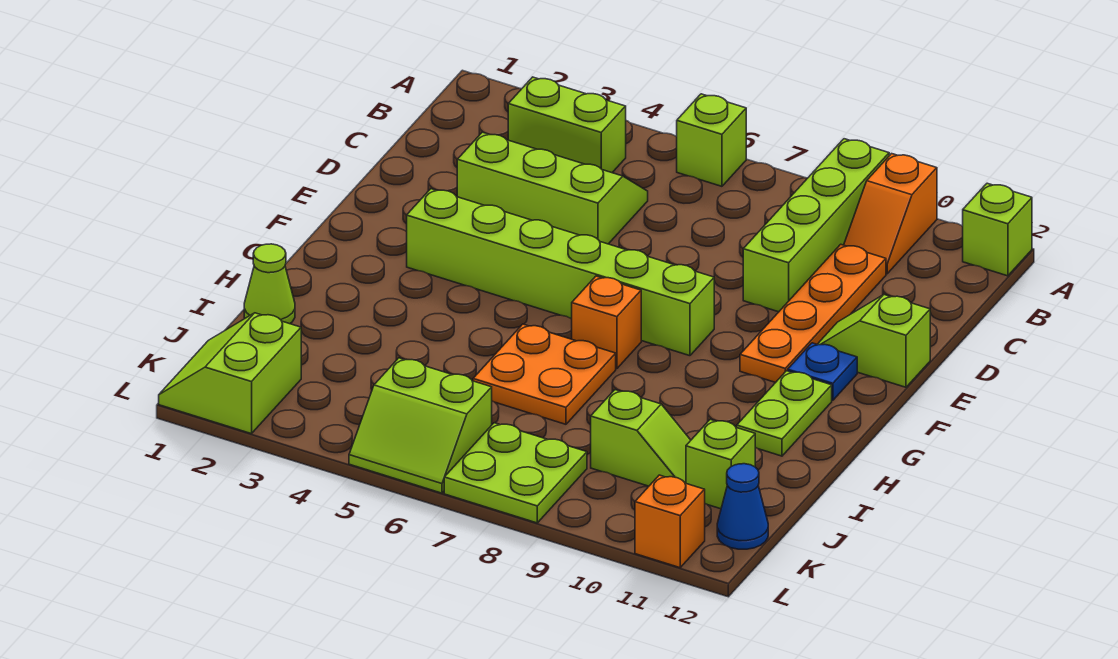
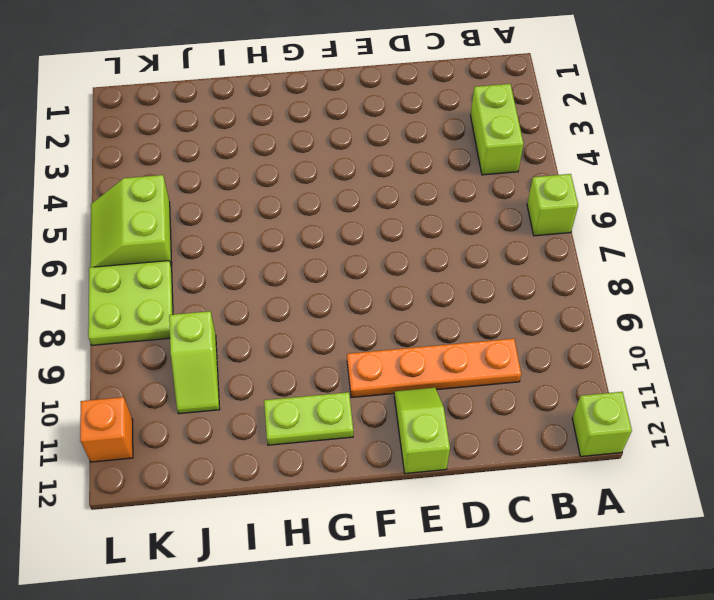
none -> lime 1x4 brick [743,139,889,312]
none -> orange 1x2 slope [844,154,937,274]
none -> lime 2x3 slope [457,132,648,244]

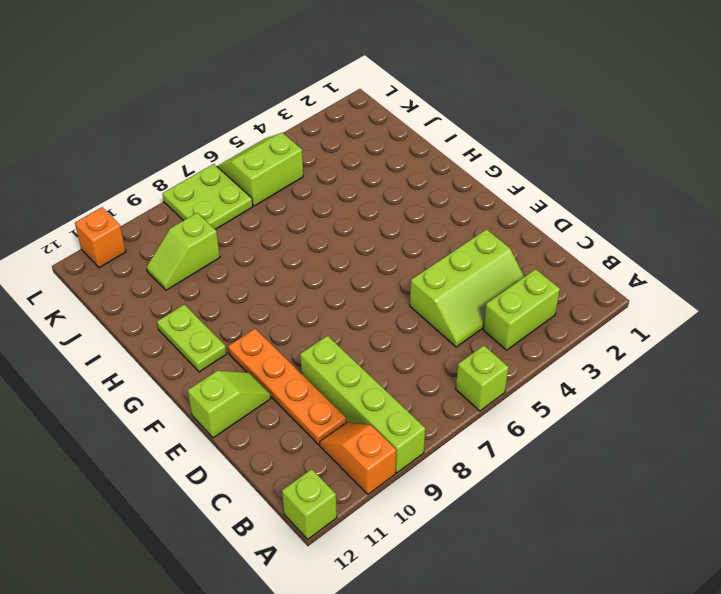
none -> lime 1x6 brick [407,189,714,356]
none -> blue 1x1 plate [788,343,857,400]
none -> orange 1x1 brick [572,276,641,369]

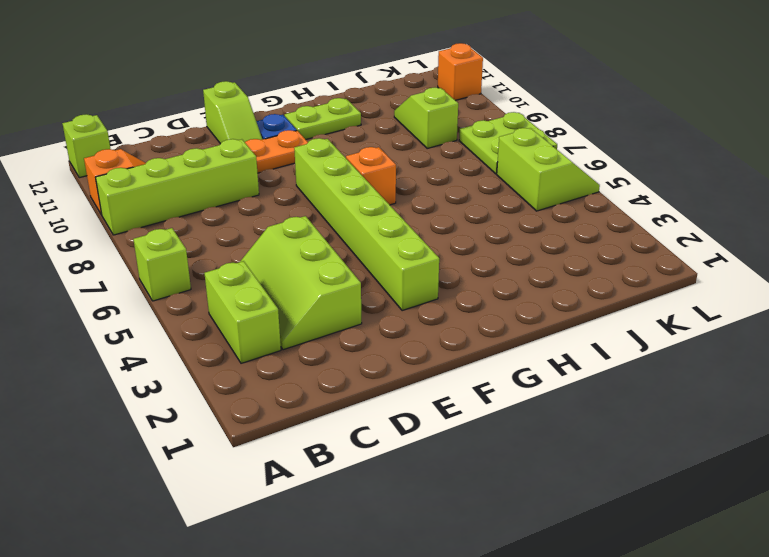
none -> orange 2x2 plate [473,324,616,424]
none -> lime 1x1 cone [244,244,295,324]
none -> lime 1x1 brick [686,419,755,509]

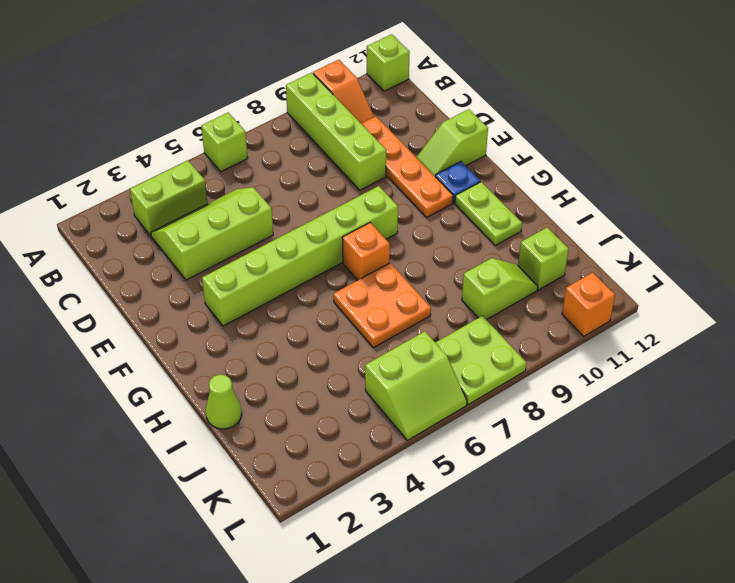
none -> lime 2x2 slope [159,313,301,434]
none -> blue 1x1 cone [717,464,768,549]

